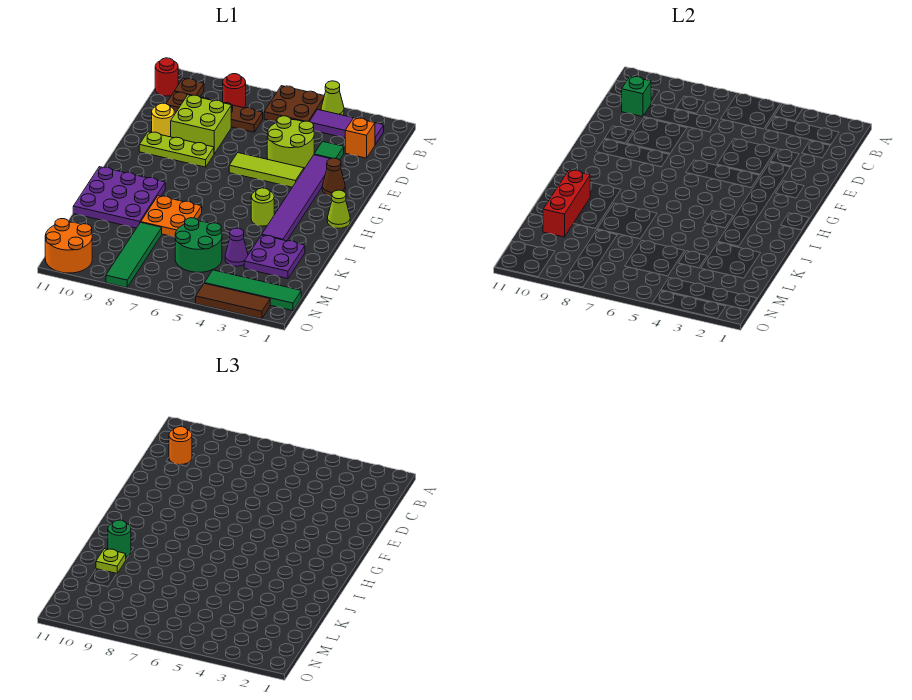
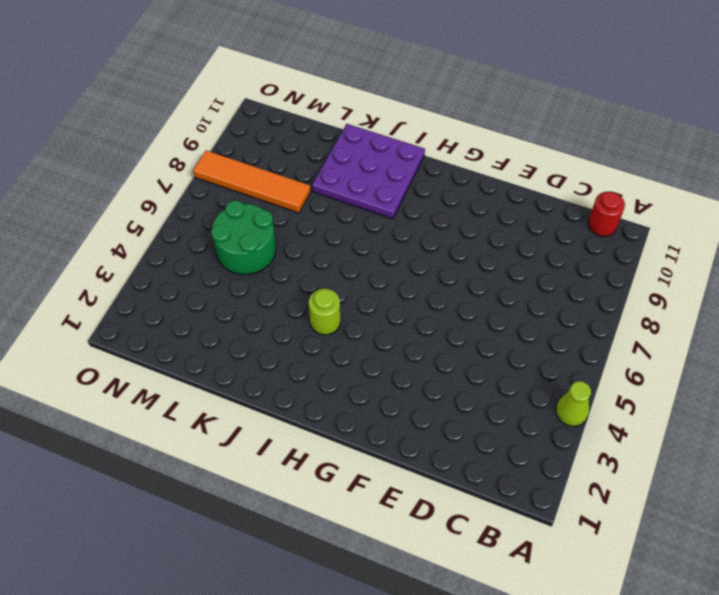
orange 1x4 tile [193,150,311,213] -> green 1x4 tile [106,222,162,288]
none -> brown 2x2 plate [264,86,324,122]
none -> purple 1x3 tile [310,110,384,145]
none -> red 1x1 round brick [223,74,246,108]
none -> brown 1x1 plate [174,78,204,97]

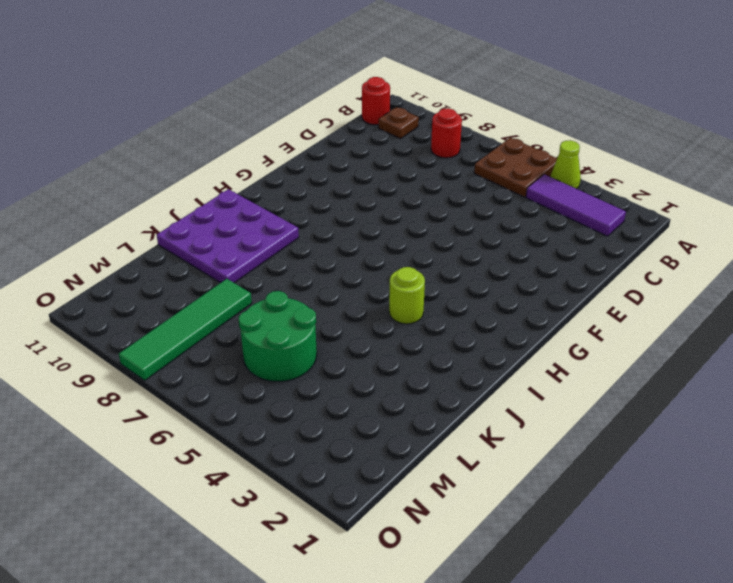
none -> orange 1x1 brick [345,118,375,158]
none -> brown 1x4 plate [166,92,263,132]
none -> green 1x1 tile [314,141,344,160]
none -> lime 2x2 round brick [267,116,314,168]

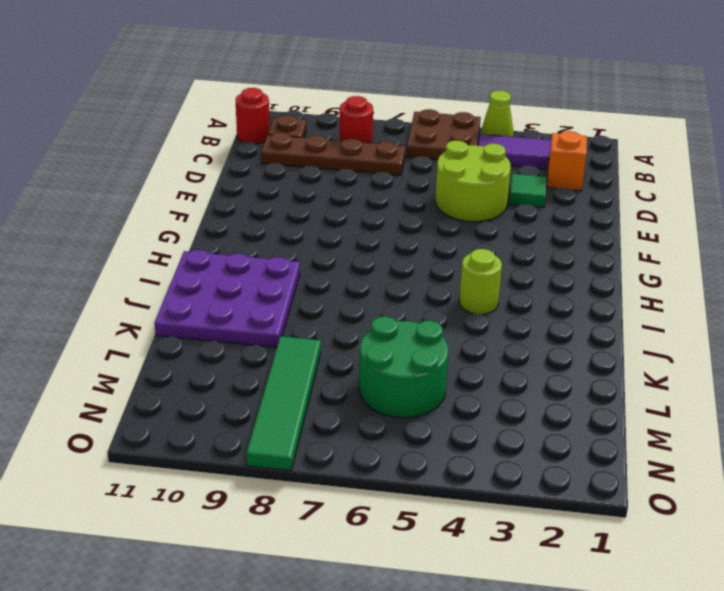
none -> lime 2x2 brick [171,95,231,154]
none -> purple 1x6 tile [262,155,330,241]
none -> yellow 1x1 round brick [152,103,174,137]
none -> brown 1x1 cone [322,158,345,196]

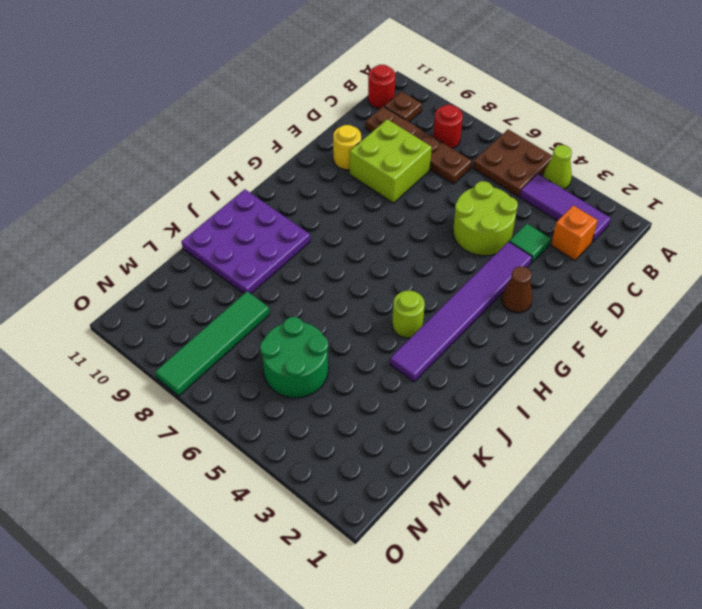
none -> lime 1x3 tile [229,153,304,187]
none -> lime 1x3 plate [139,132,214,167]
none -> lime 1x1 cone [327,190,350,228]
none -> orange 2x2 plate [141,196,202,237]

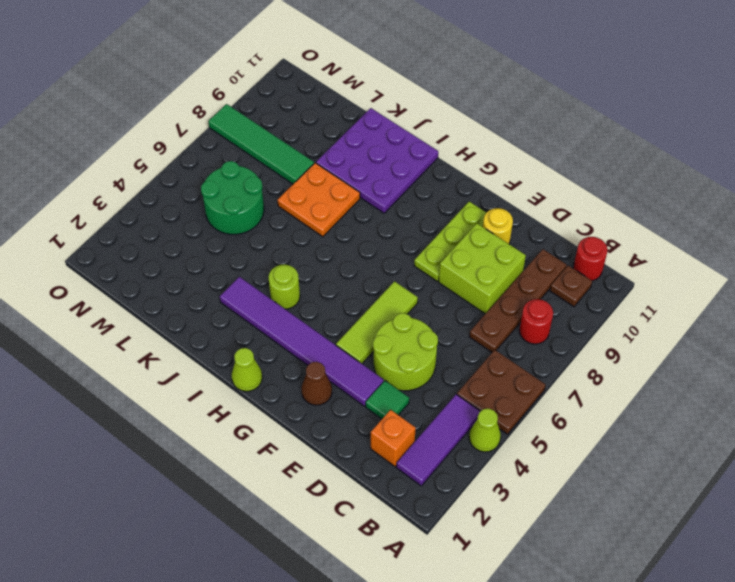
none -> purple 2x2 plate [244,235,305,279]
none -> purple 1x1 cone [225,228,248,266]
none -> green 1x4 tile [205,270,301,311]
none -> orange 2x2 round brick [45,219,92,273]

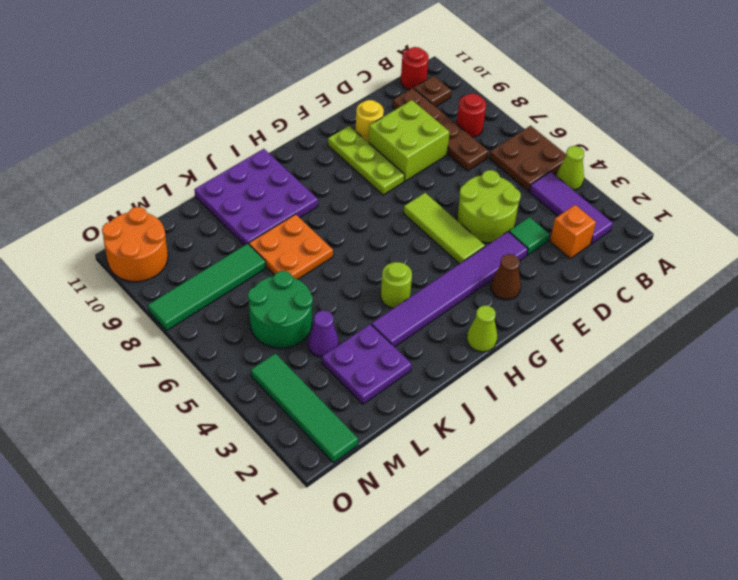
none -> brown 1x3 tile [196,283,270,319]
none -> green 1x1 brick [622,76,651,117]
none -> red 1x3 brick [543,170,590,237]
none -> orange 1x1 round brick [169,427,192,465]

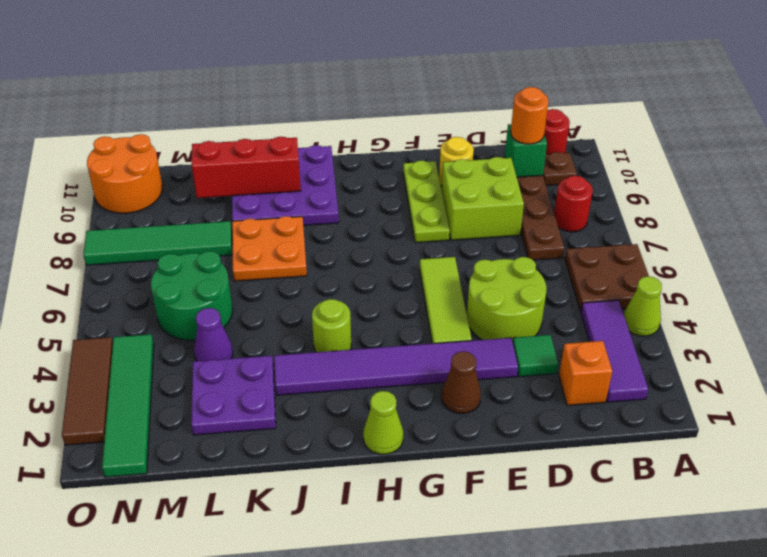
none -> green 1x1 round brick [108,520,131,557]
none -> lime 1x1 plate [96,549,126,573]

